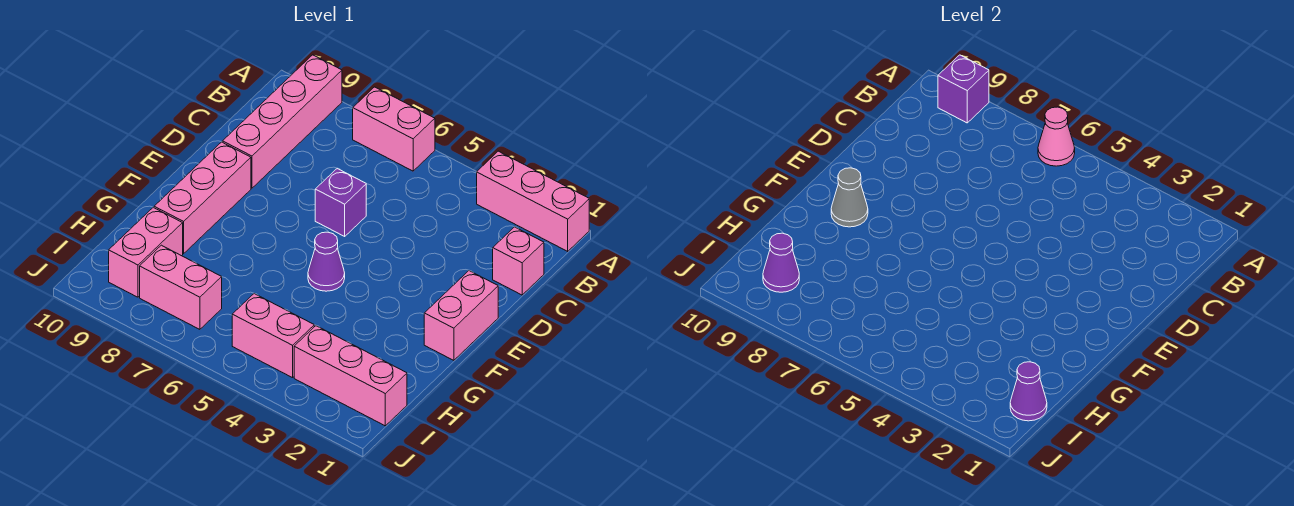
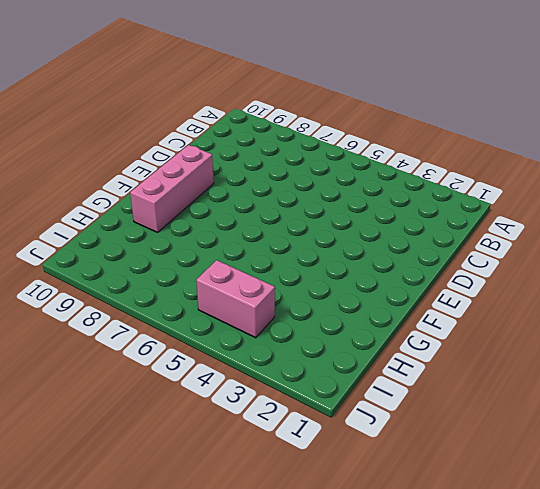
none -> pink 1x3 brick [477,151,589,251]
none -> pink 1x2 brick [353,87,435,171]
none -> pink 1x4 brick [223,55,342,188]

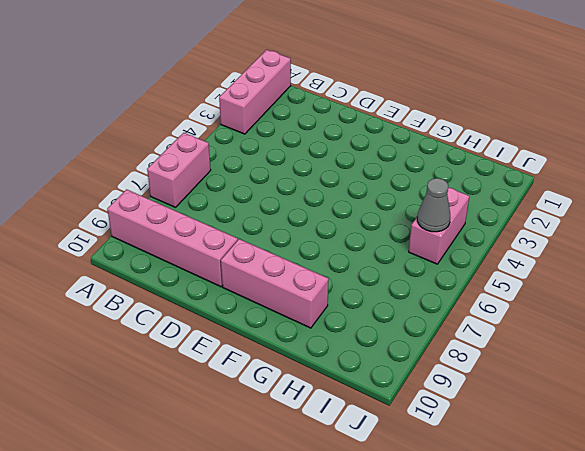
grey 1x1 cone [417,178,450,232] -> grey 1x1 cone moved to [831,168,868,227]
none -> pink 1x1 brick [493,227,544,295]
none -> purple 1x1 brick [315,168,366,236]
none -> pink 1x2 brick [424,271,498,360]

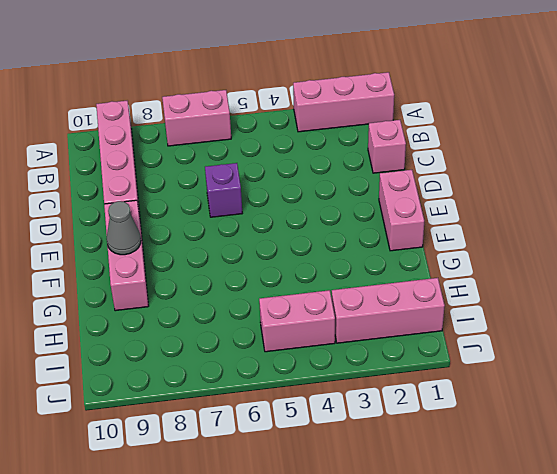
none -> purple 1x1 cone [308,232,345,291]
none -> pink 1x2 brick [109,207,183,297]
none -> pink 1x2 brick [140,245,222,329]

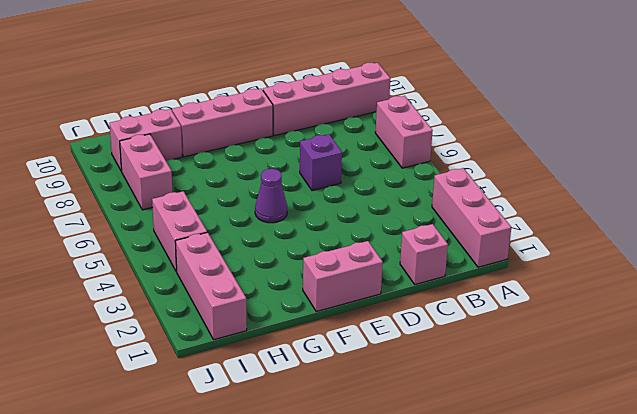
none -> pink 1x1 cone [1038,107,1075,166]
none -> purple 1x1 brick [938,55,989,123]
none -> grey 1x1 cone [831,168,868,227]

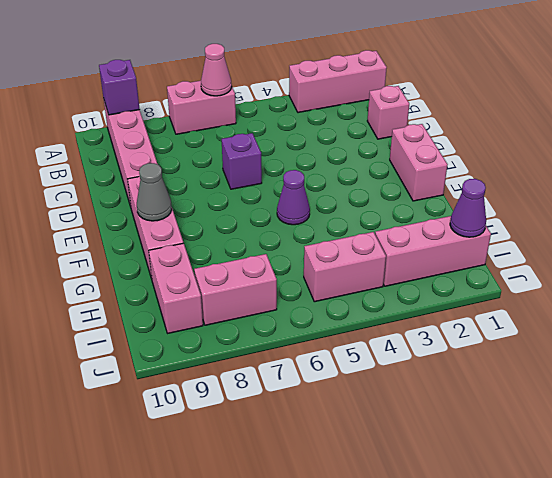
none -> purple 1x1 cone [763,233,799,292]

